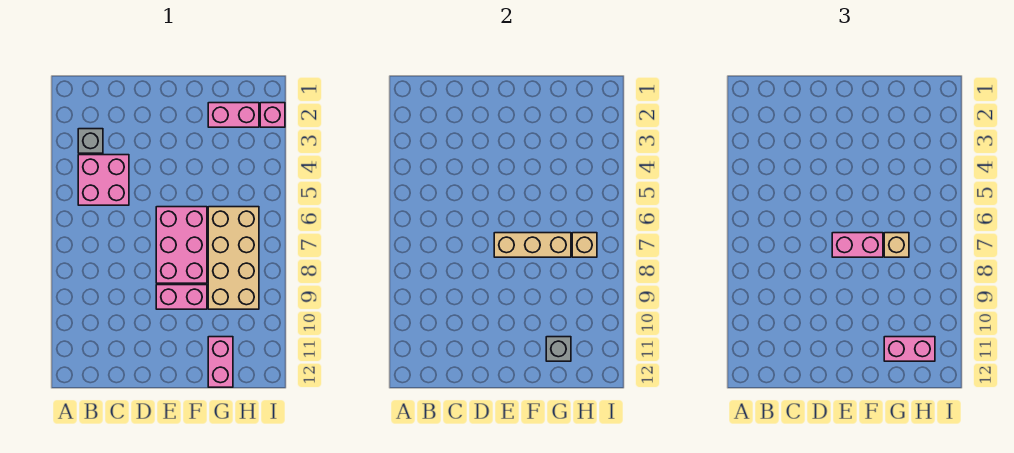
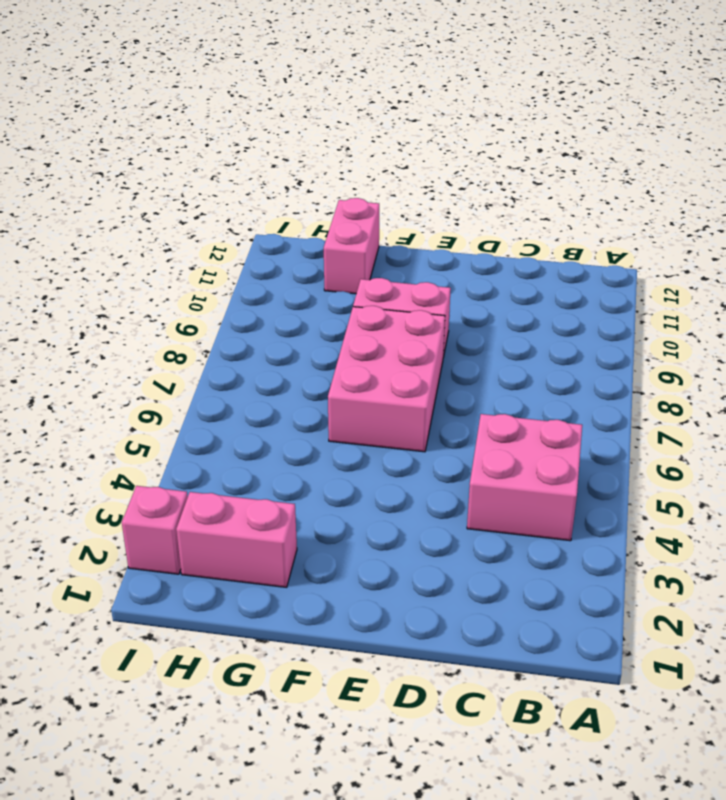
none -> grey 1x1 brick [78,129,103,153]
none -> tan 2x4 brick [208,207,259,309]
none -> tan 1x3 brick [494,233,571,257]

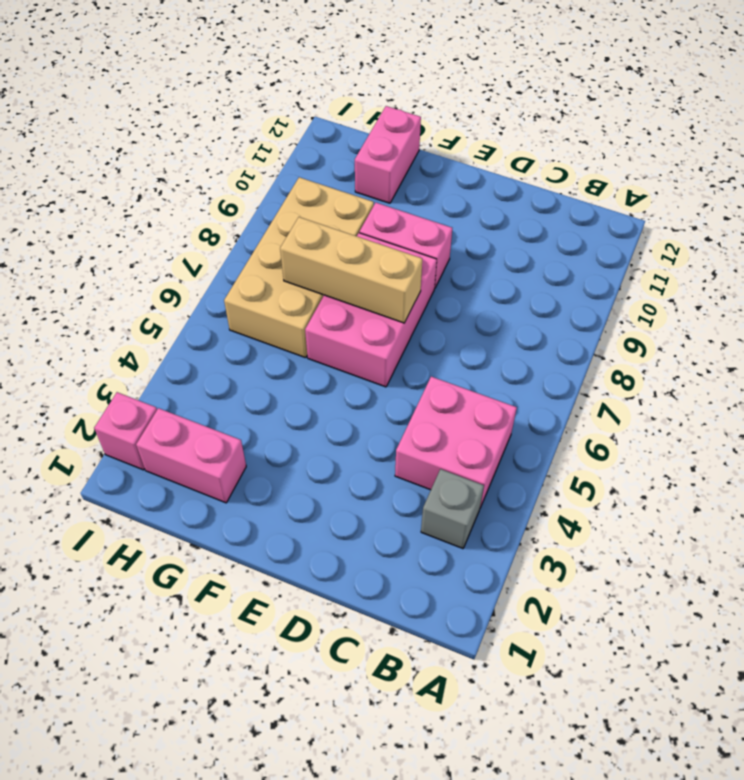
none -> grey 1x1 brick [546,337,571,361]
none -> tan 1x1 brick [572,233,597,257]
none -> pink 1x2 brick [832,233,883,257]

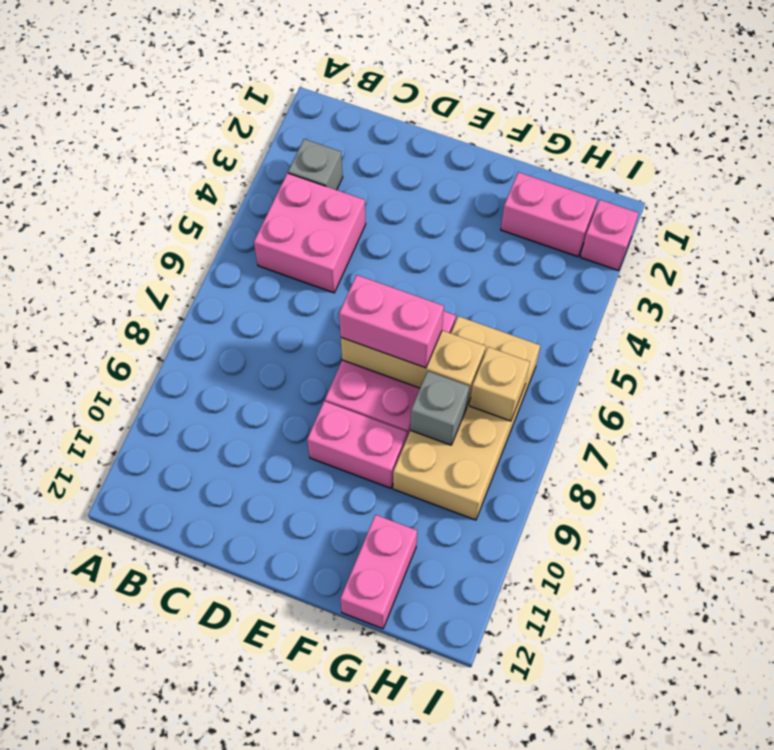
grey 1x1 brick [410,371,470,445] -> grey 1x1 brick moved to [546,337,571,361]
none -> tan 1x1 brick [884,233,909,257]
none -> pink 1x2 brick [884,337,935,361]

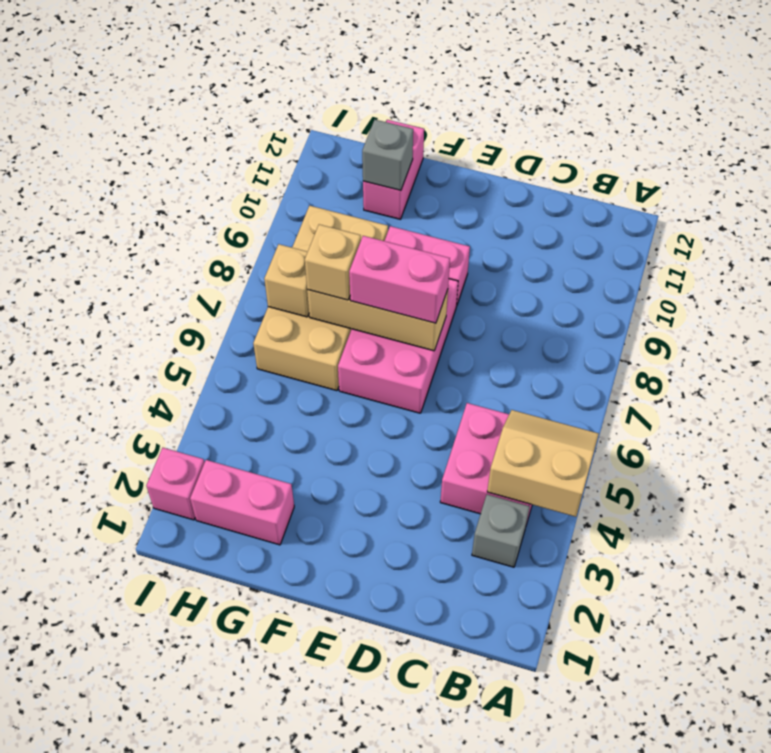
tan 2x2 slope [487,410,599,517] -> none
none -> pink 1x2 brick [884,337,935,361]

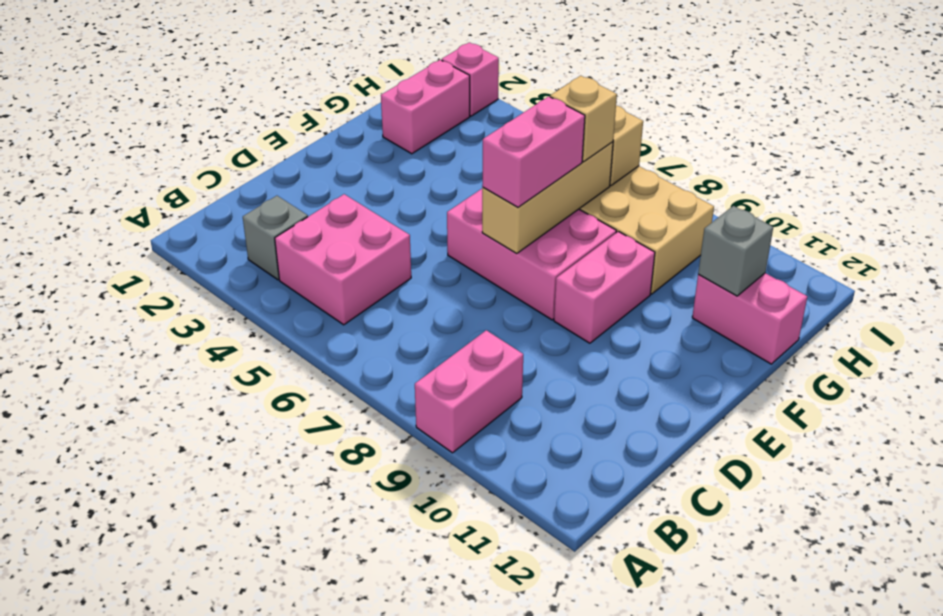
pink 1x2 brick [415,330,523,453] -> pink 1x2 brick moved to [884,337,935,361]

